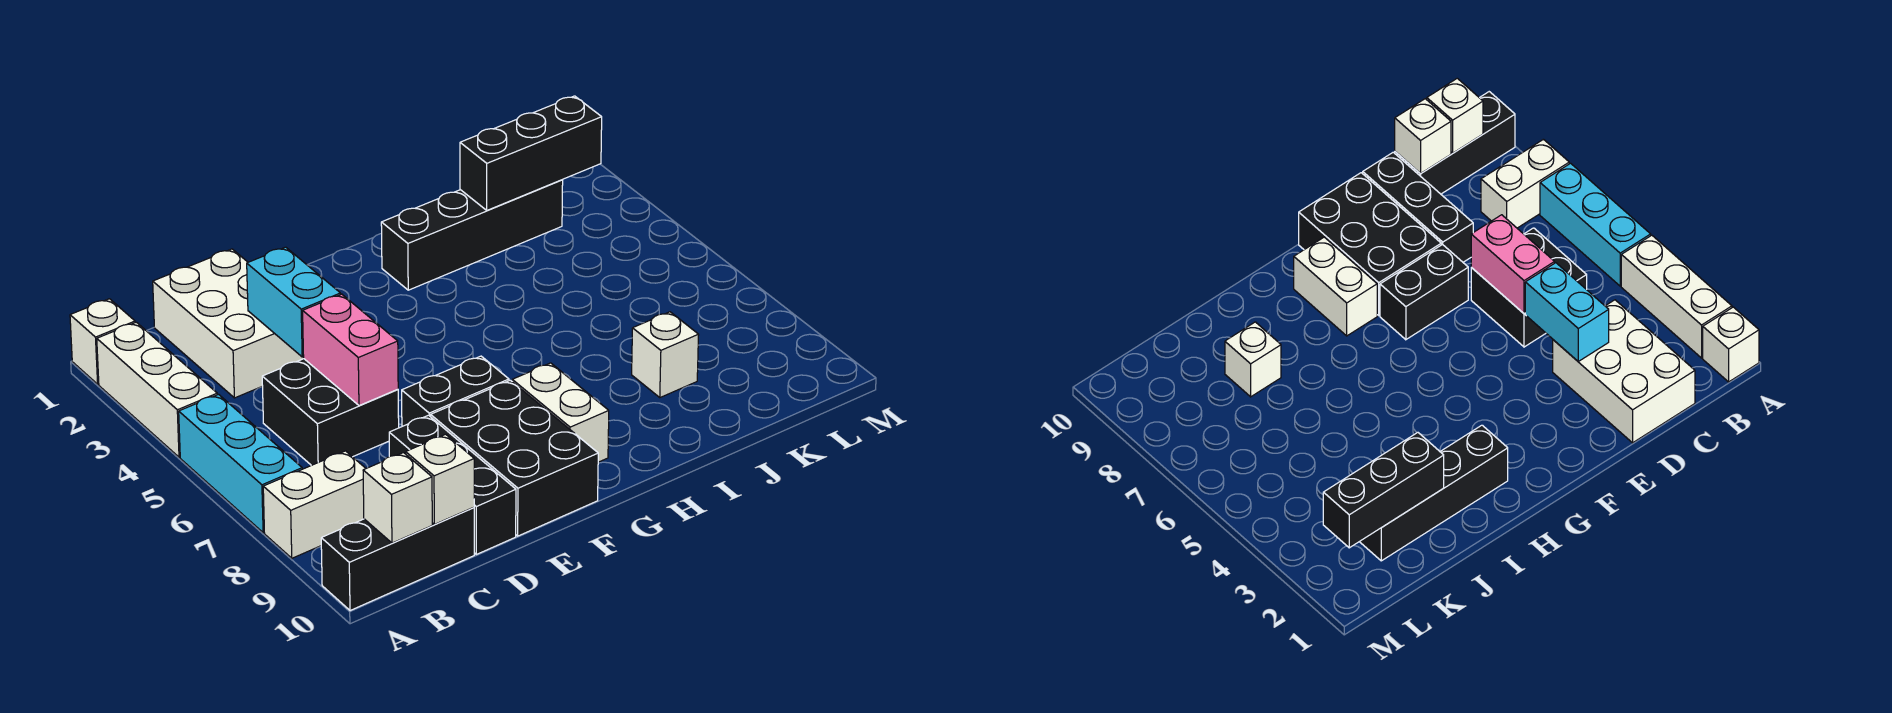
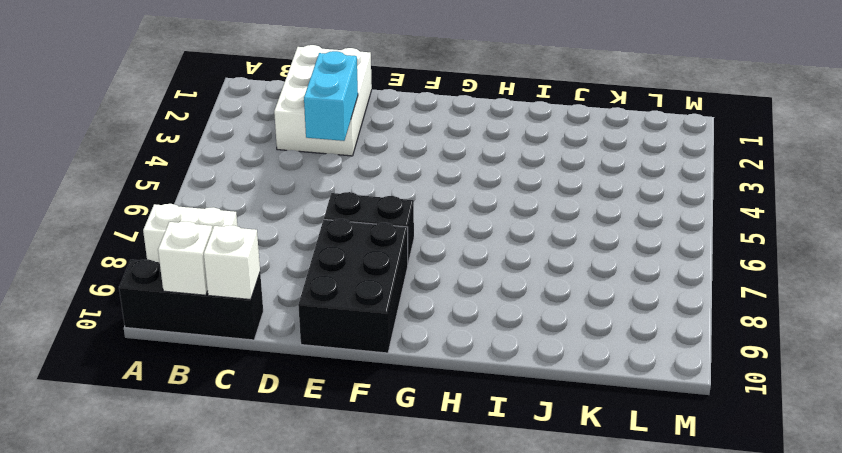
none -> white 1x1 brick [70,299,135,384]
none -> white 1x3 brick [97,322,217,457]
none -> cyan 1x3 brick [179,395,302,533]

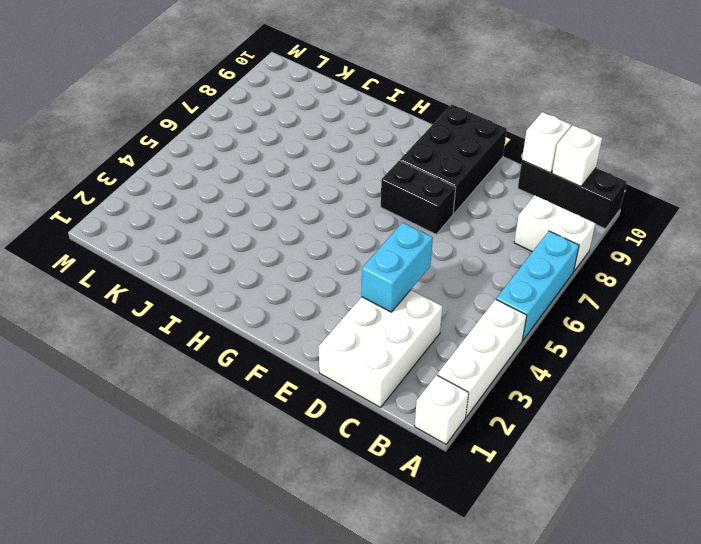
none -> black 2x2 brick [262,359,399,465]
none -> black 1x3 brick [389,415,516,554]
none -> white 1x2 brick [512,363,609,462]

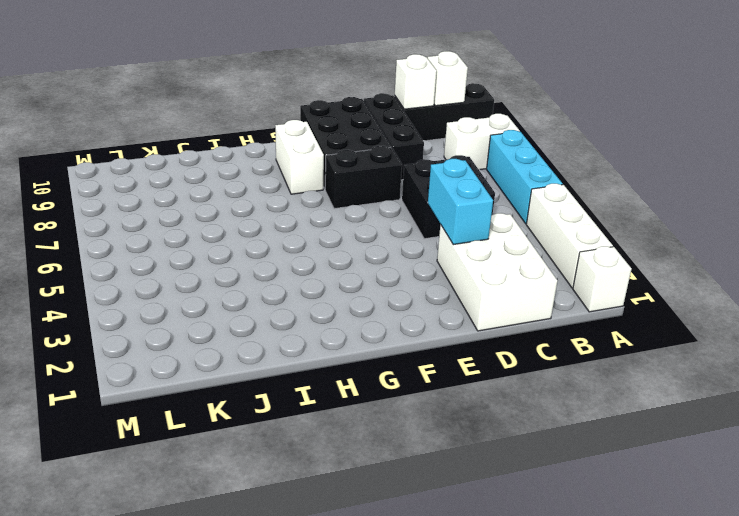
none -> black 1x4 brick [381,180,563,290]
none -> white 1x1 brick [632,312,699,397]
none -> pink 1x2 brick [303,294,398,406]

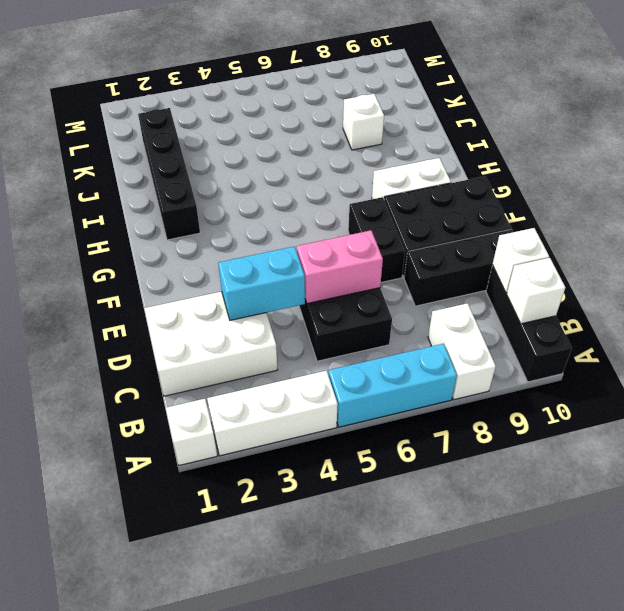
none -> black 1x3 brick [460,96,602,210]

